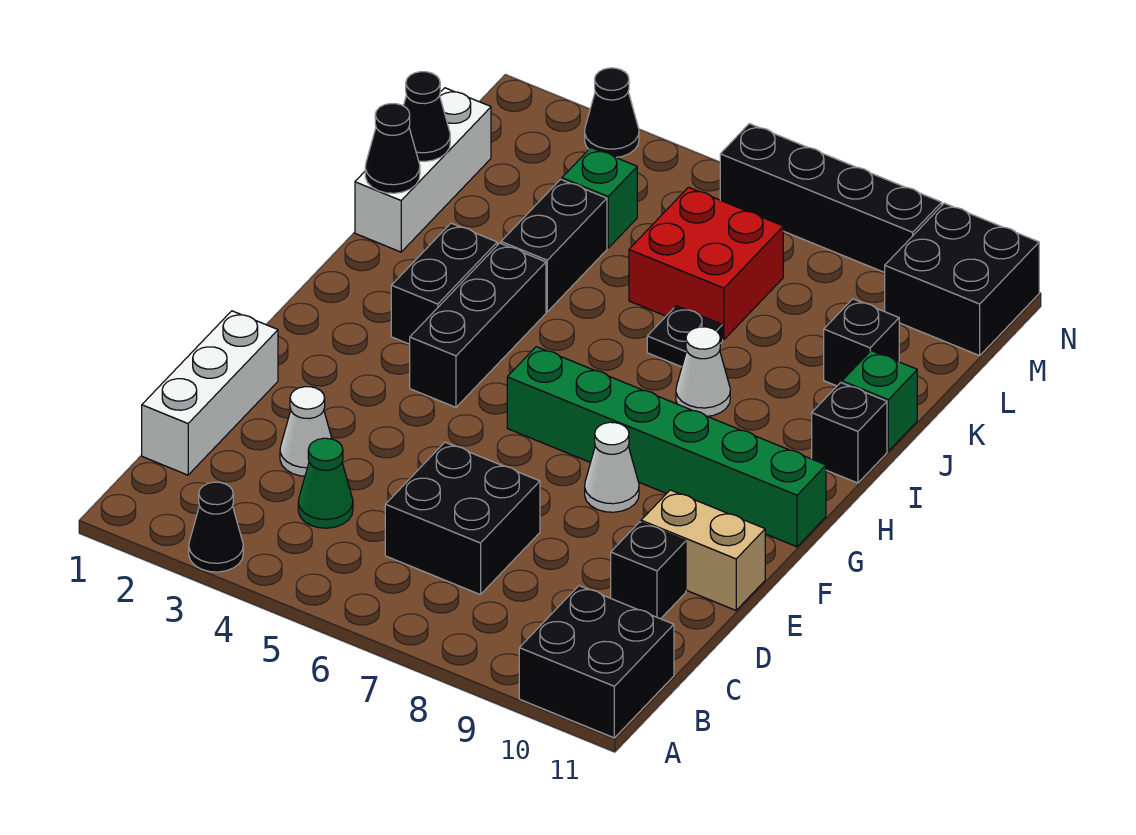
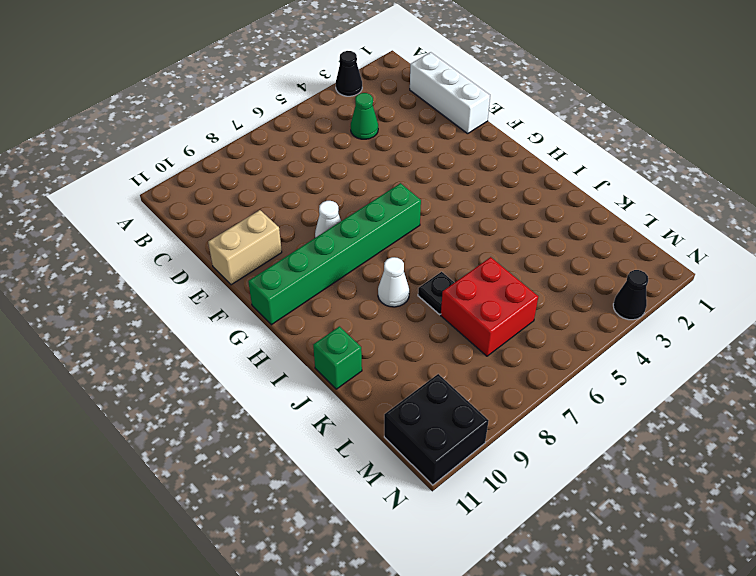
none -> black 2x2 brick [519,586,674,738]
none -> black 2x2 brick [385,442,540,595]
none -> white 1x1 cone [280,387,332,476]

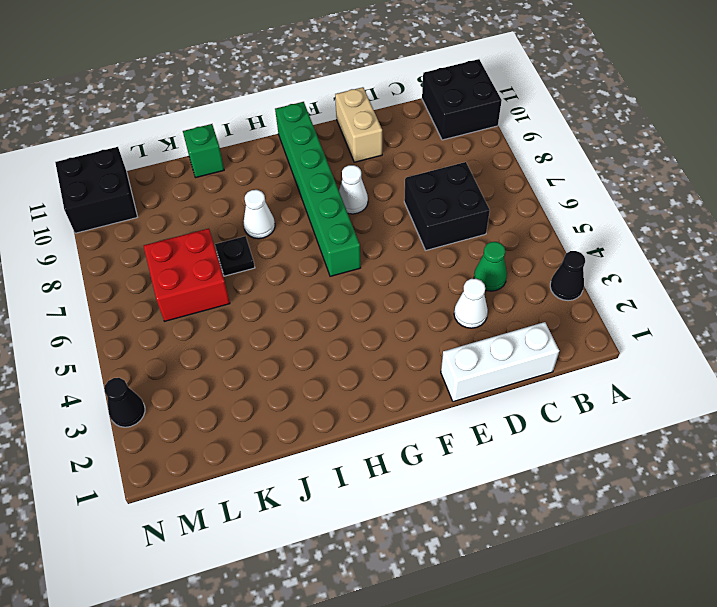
none -> black 1x1 brick [611,522,686,619]
none -> black 1x3 brick [410,243,546,407]
none -> black 1x2 brick [391,223,497,344]

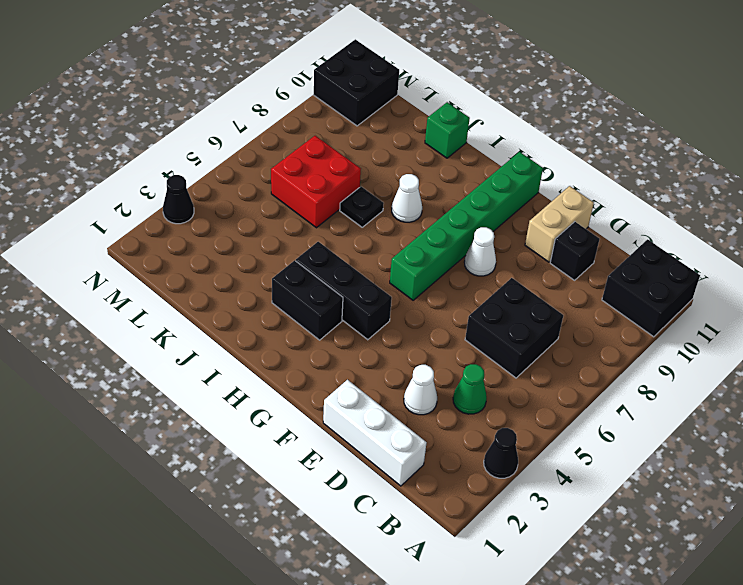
none -> black 1x1 brick [812,382,887,483]
none -> white 1x3 brick [355,88,491,252]
none -> black 1x2 brick [501,179,607,312]

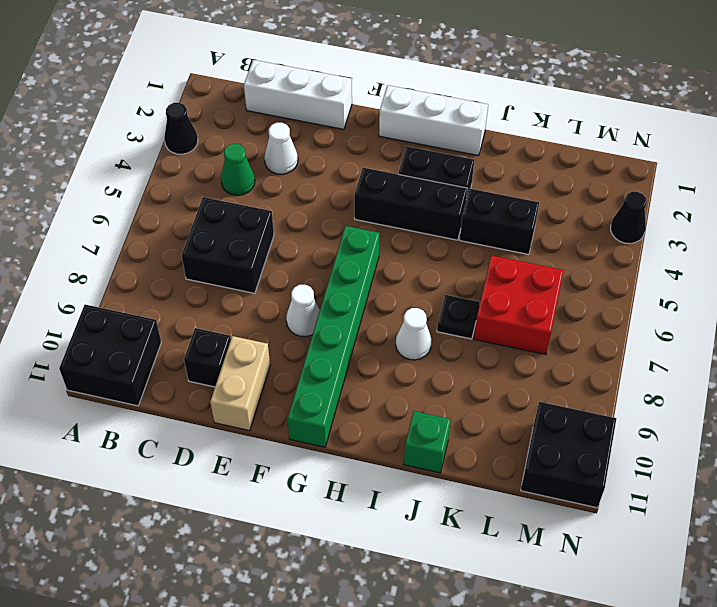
white 1x3 brick [379,85,488,156] -> white 1x3 brick moved to [355,88,491,252]
none -> black 1x1 brick [812,382,887,483]
none -> black 1x1 brick [824,299,899,386]
none -> green 1x1 brick [562,148,637,248]

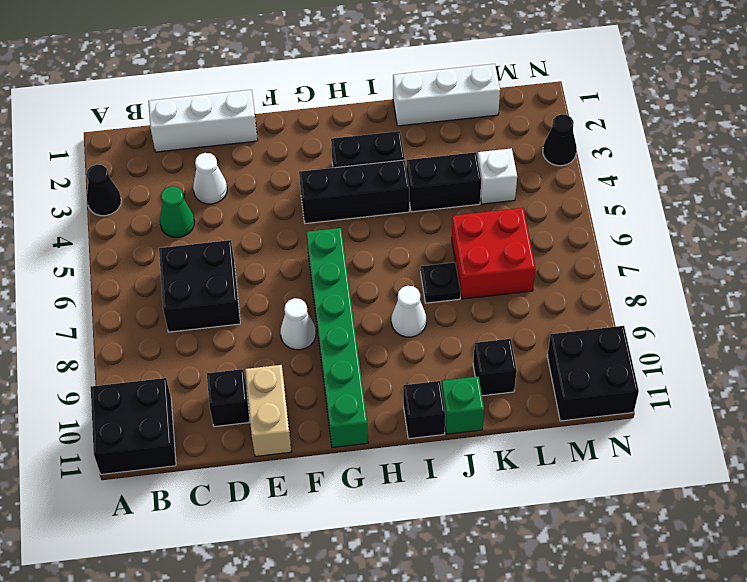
white 1x1 brick [478,148,517,204] -> green 1x1 brick [562,148,637,248]
none -> black 1x4 brick [720,124,942,273]
none -> black 1x1 cone [365,104,420,193]
none -> black 1x1 cone [404,72,450,161]

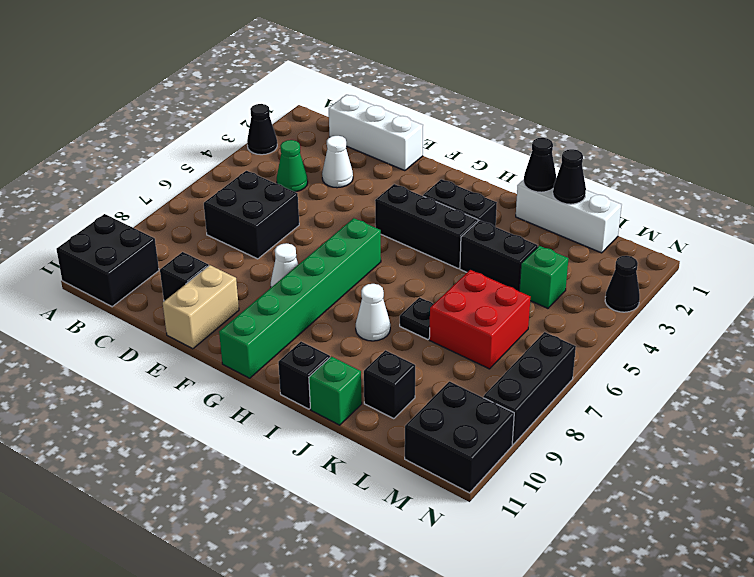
black 1x3 brick [483,332,576,445] -> black 1x4 brick [720,124,942,273]

